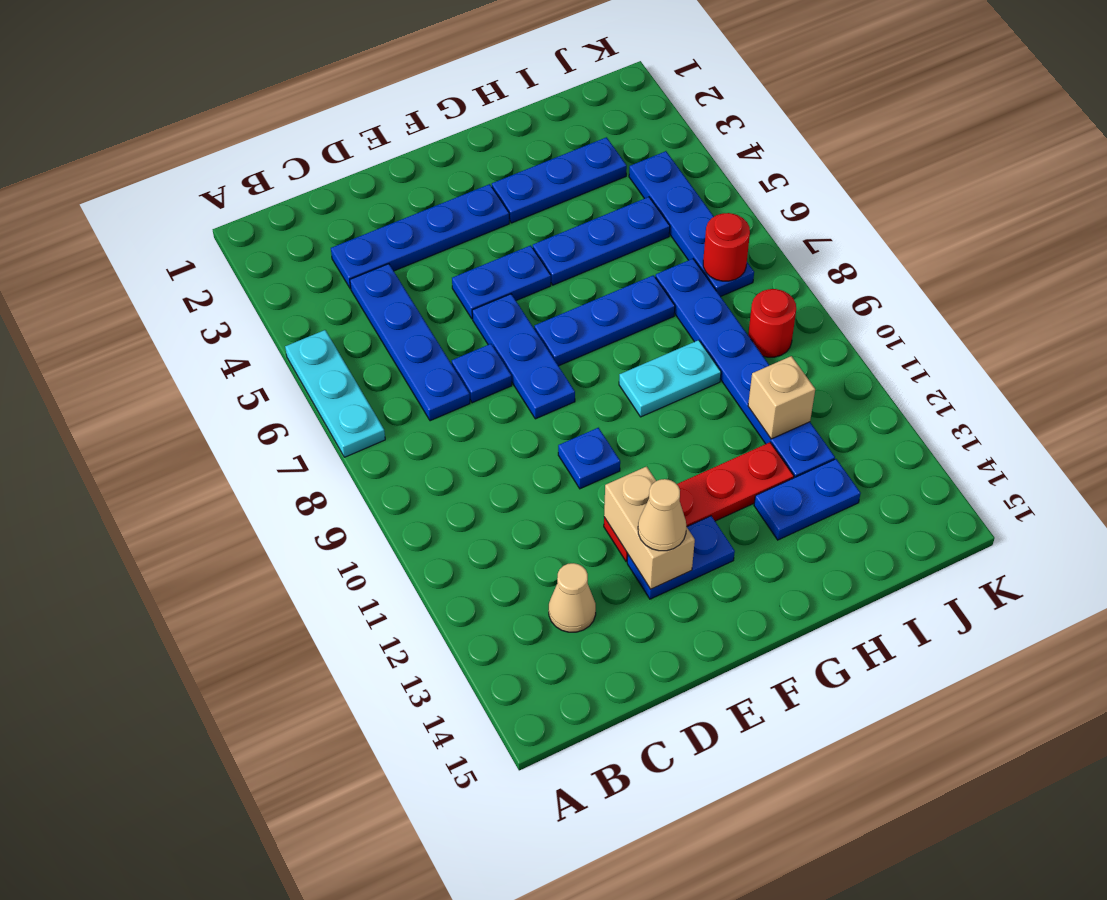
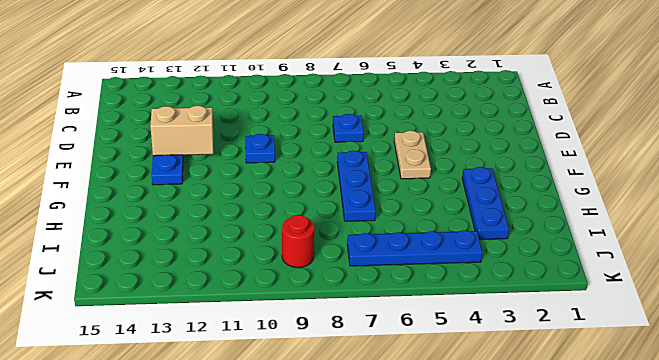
tan 1x2 plate [394,131,431,179] -> blue 1x2 plate [452,245,551,319]
none -> cyan 1x3 plate [285,330,385,457]
none -> blue 1x4 plate [331,184,509,289]
none -> blue 1x4 plate [350,264,470,421]

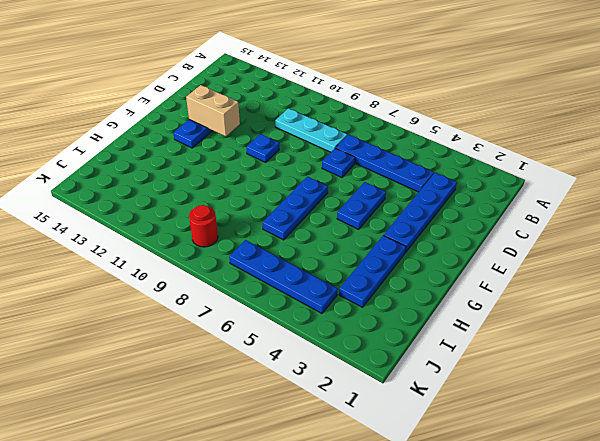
cyan 1x3 plate [275,108,347,152] -> cyan 1x3 plate moved to [285,330,385,457]
none -> tan 1x1 cone [549,563,596,632]
none -> blue 1x3 plate [472,294,575,419]
none -> red 1x4 plate [604,442,794,562]

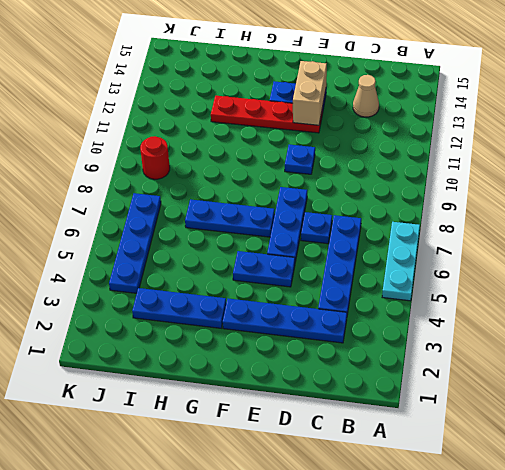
none -> blue 1x3 plate [533,197,670,285]
none -> cyan 1x2 plate [619,340,721,417]
none -> blue 1x2 plate [754,459,861,540]

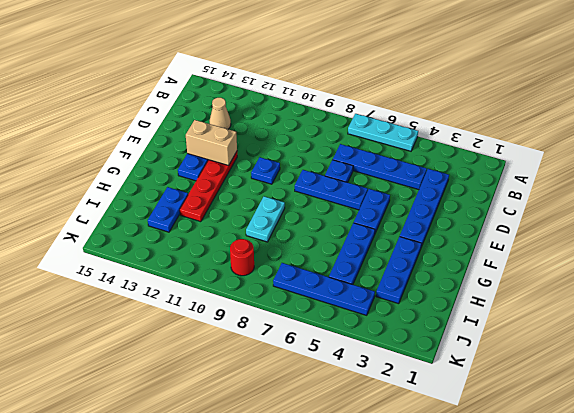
none -> blue 1x3 plate [534,275,675,366]
none -> blue 1x6 plate [655,259,835,478]
none -> tan 1x1 brick [748,356,815,439]

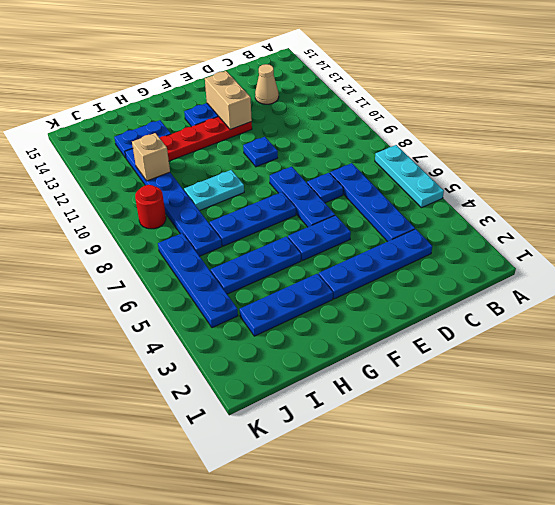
none -> red 1x1 round brick [703,213,750,281]
none -> tan 1x1 cone [638,479,686,551]

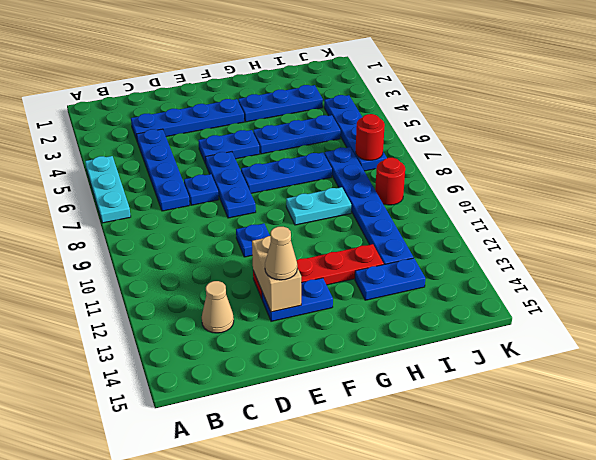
none -> tan 1x1 brick [748,356,815,439]

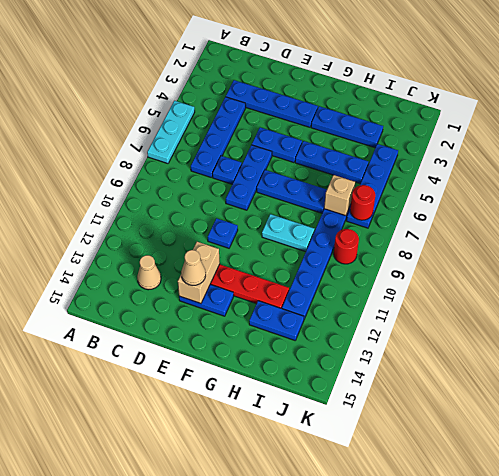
tan 1x1 brick [324,175,355,216] -> tan 1x1 brick moved to [748,356,815,439]

